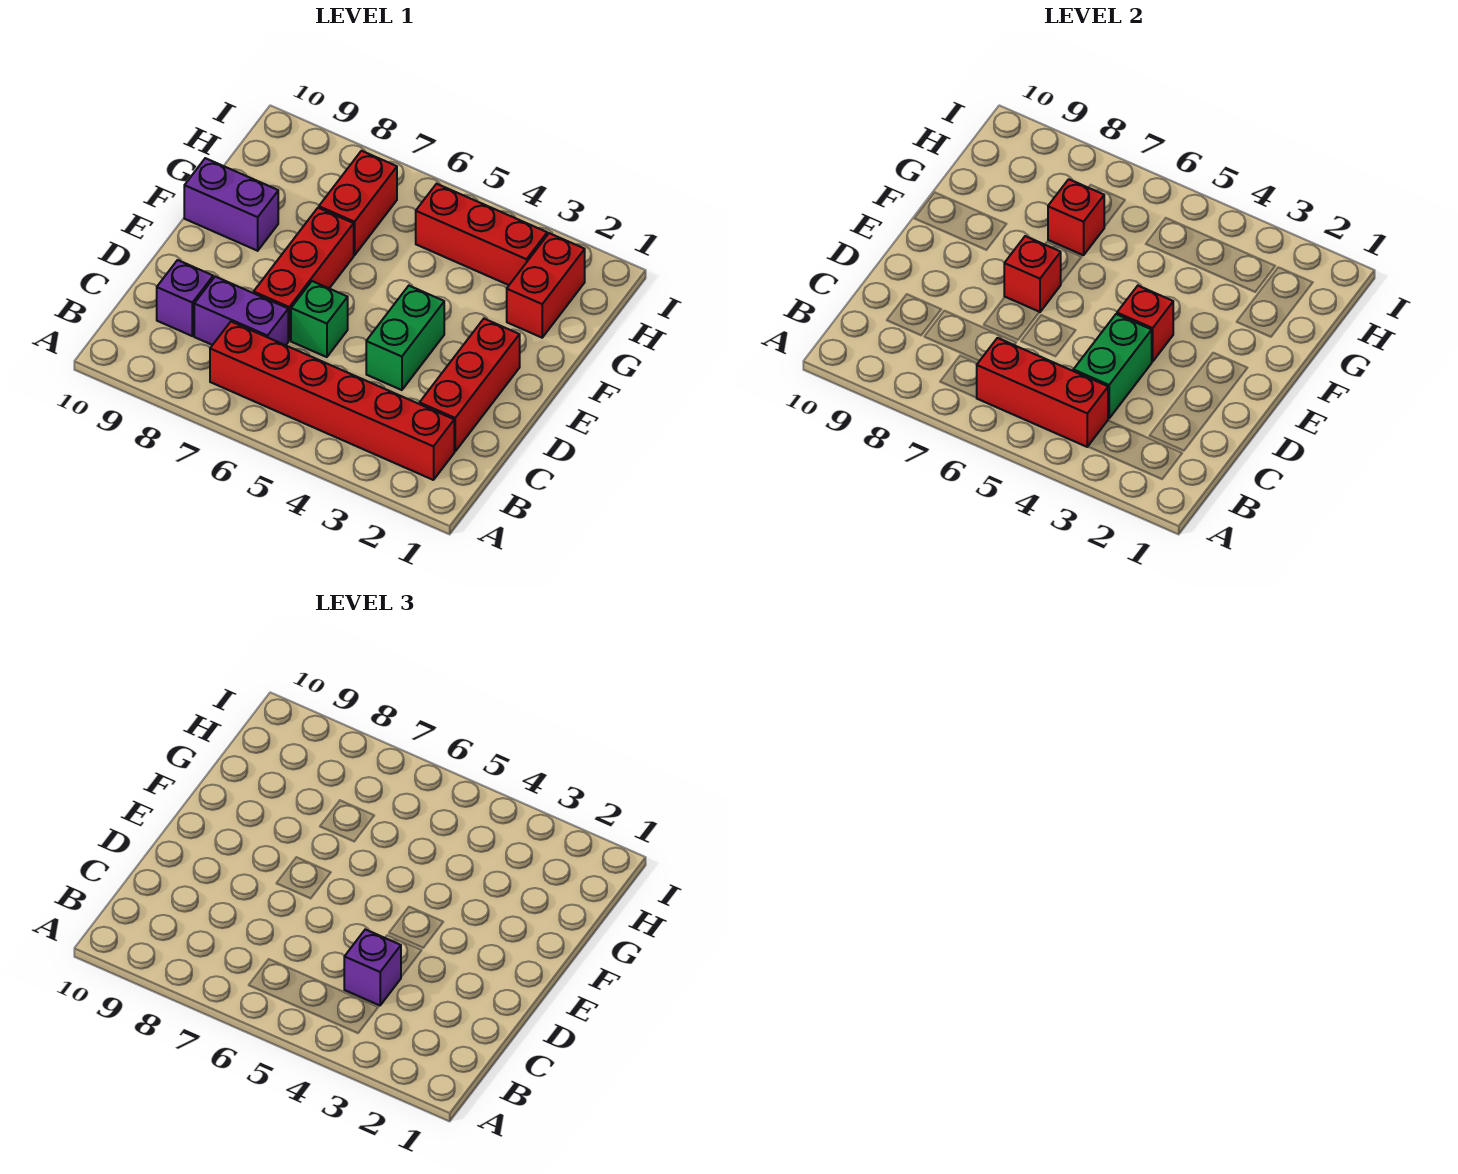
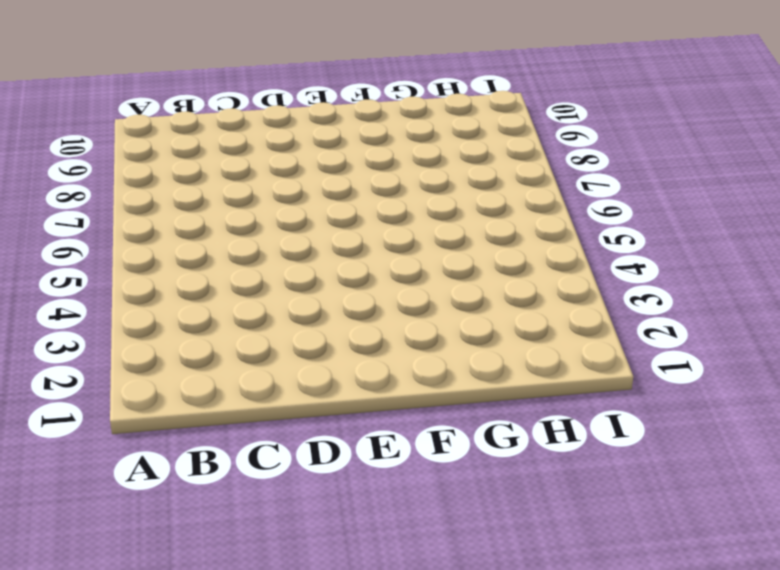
none -> red 1x6 brick [210,322,454,480]
none -> red 1x3 brick [420,319,520,451]
none -> purple 1x2 brick [194,277,288,345]

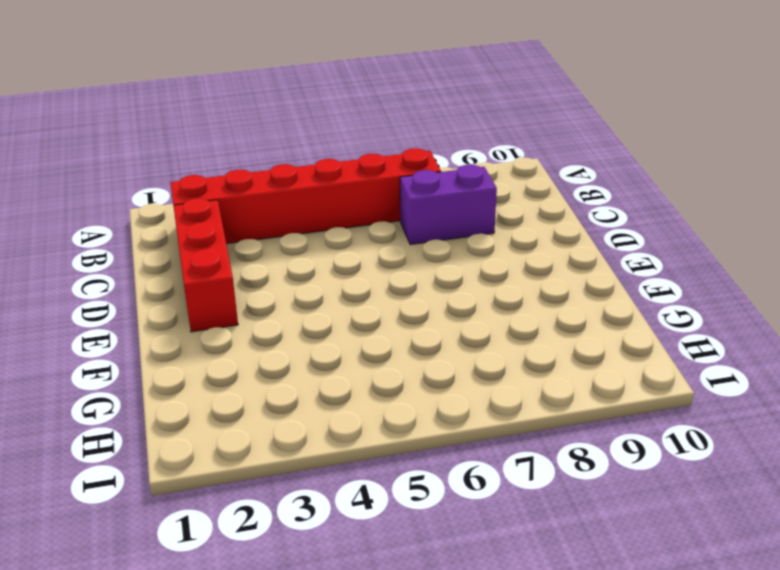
none -> purple 1x1 brick [157,260,213,336]
none -> green 1x2 brick [366,286,444,390]
none -> green 1x1 brick [291,281,348,357]

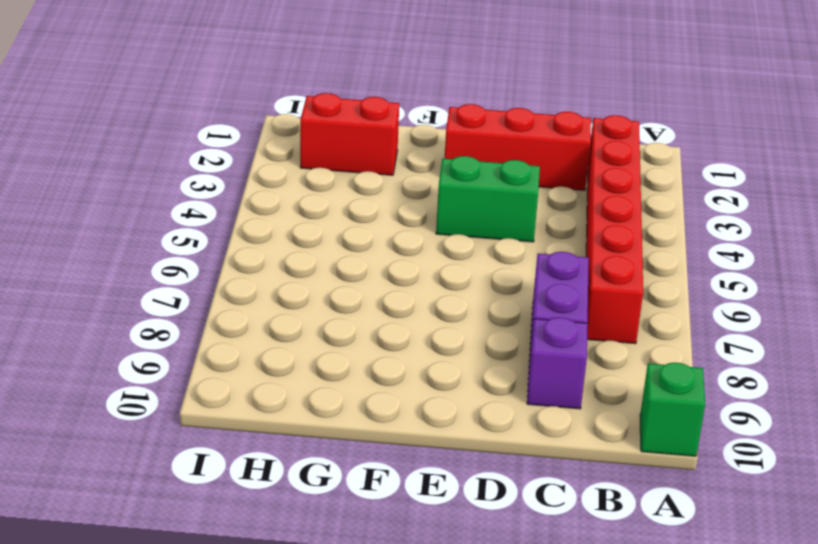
green 1x1 brick [640,363,705,456] -> green 1x1 brick moved to [291,281,348,357]
none -> red 1x3 brick [254,208,354,340]
none -> purple 1x2 brick [184,158,278,251]
none -> red 1x2 brick [319,151,397,255]

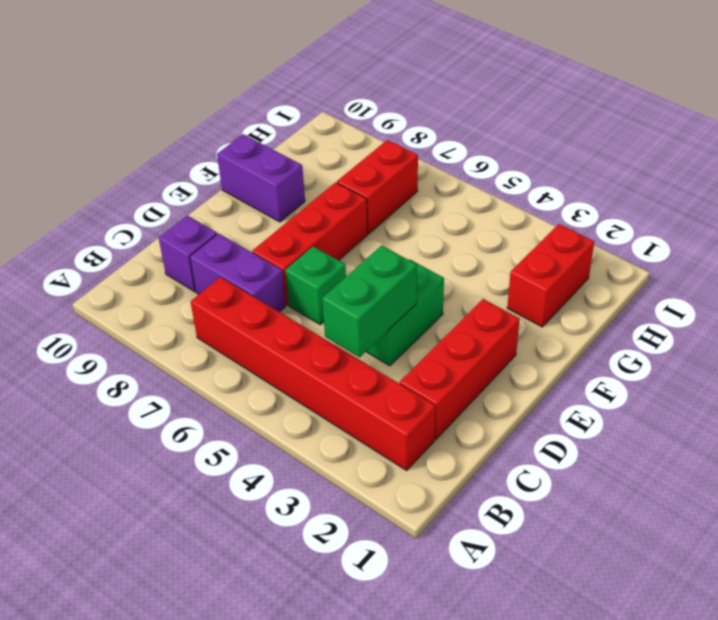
none -> red 1x3 brick [416,184,547,285]
none -> red 1x3 brick [977,338,1108,447]
none -> red 1x1 brick [1117,286,1173,362]

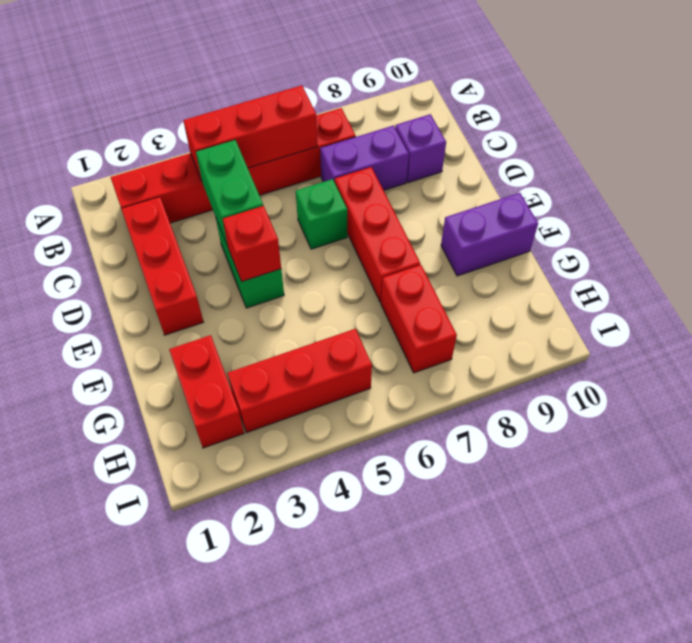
none -> red 1x1 brick [1004,236,1061,312]
none -> red 1x1 brick [1048,179,1104,255]
none -> purple 1x1 brick [344,929,401,1005]

